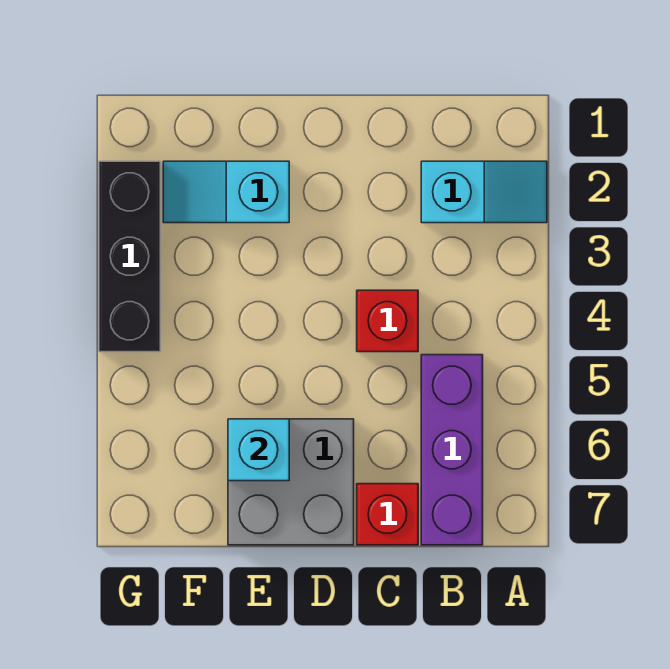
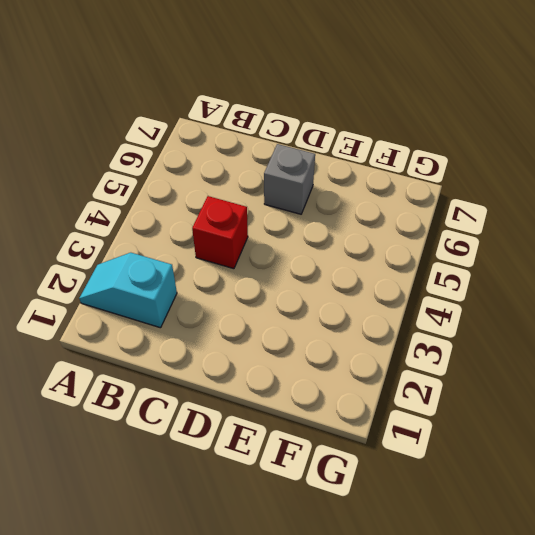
grey 1x1 brick [264,144,315,214] -> grey 2x2 brick [228,419,354,545]
none -> purple 1x3 brick [421,355,483,545]
none -> red 1x1 brick [357,484,418,545]

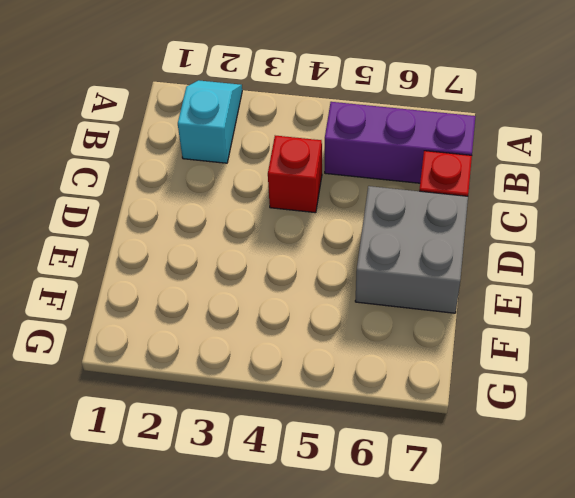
none -> cyan 1x2 slope [163,161,289,223]
none -> black 1x3 brick [99,161,160,352]

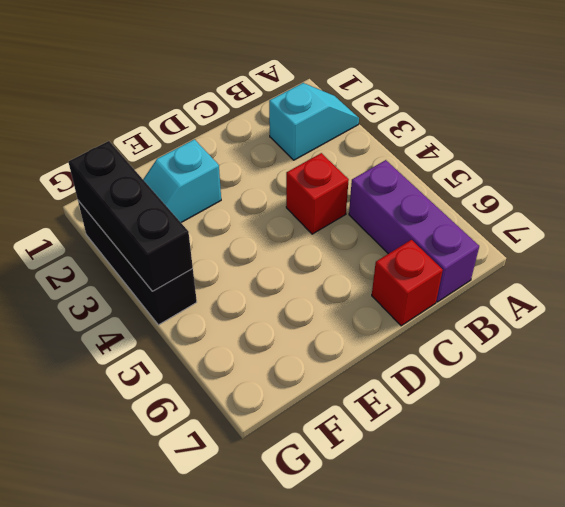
black 1x3 brick [68,141,193,291] -> none
none -> grey 2x2 brick [228,419,354,545]
none -> cyan 1x1 brick [228,419,289,481]

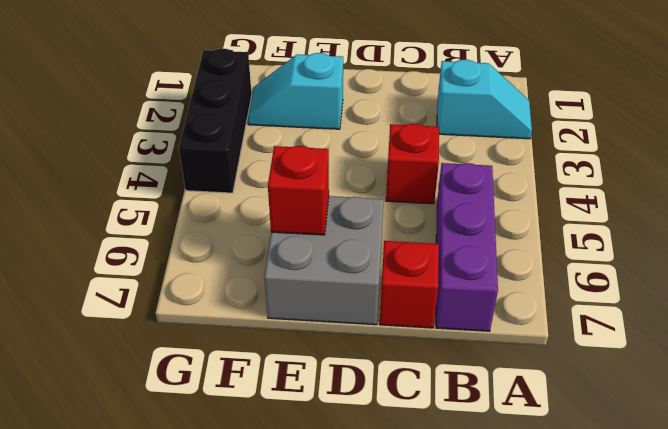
red 1x1 brick [268,146,329,235] -> cyan 1x1 brick [228,419,289,481]

